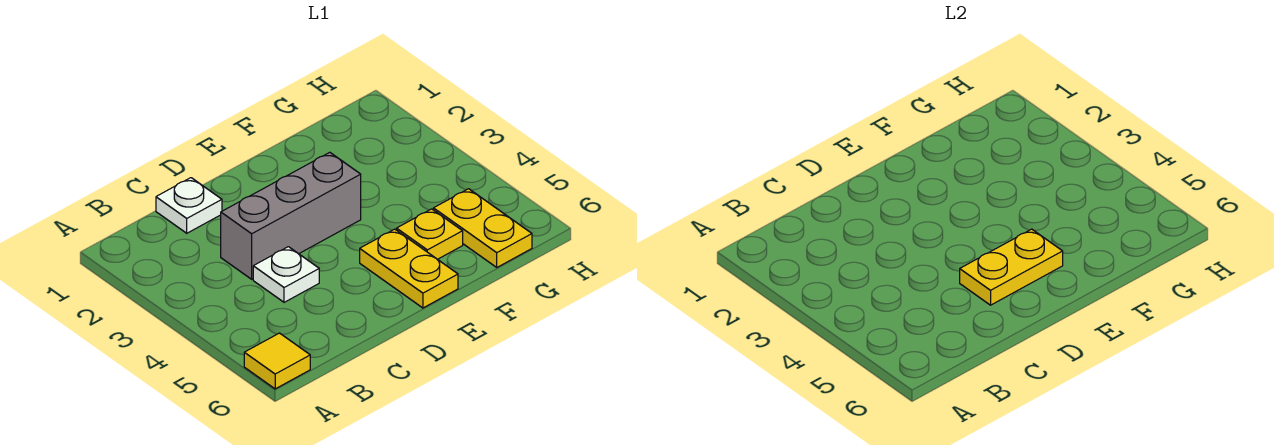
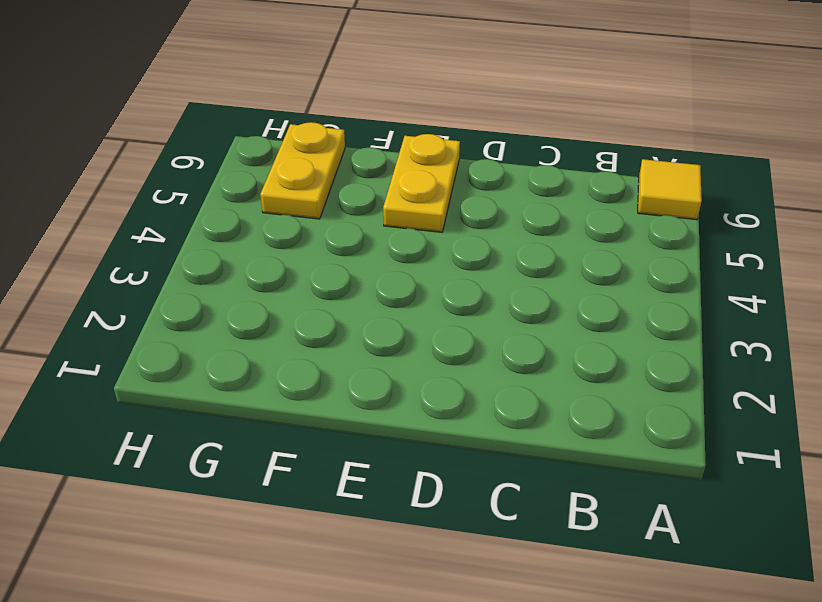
none -> white 1x1 plate [156,178,222,233]
none -> grey 1x3 brick [221,152,361,279]

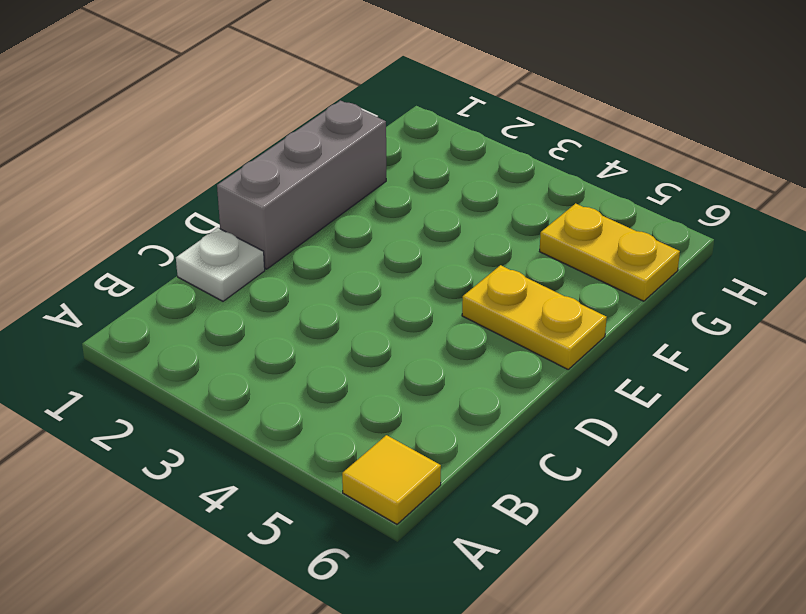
grey 1x3 brick [217,101,386,269] -> grey 1x3 brick moved to [221,152,361,279]
none -> white 1x1 plate [253,247,319,302]
none -> yellow 1x1 plate [397,209,463,259]

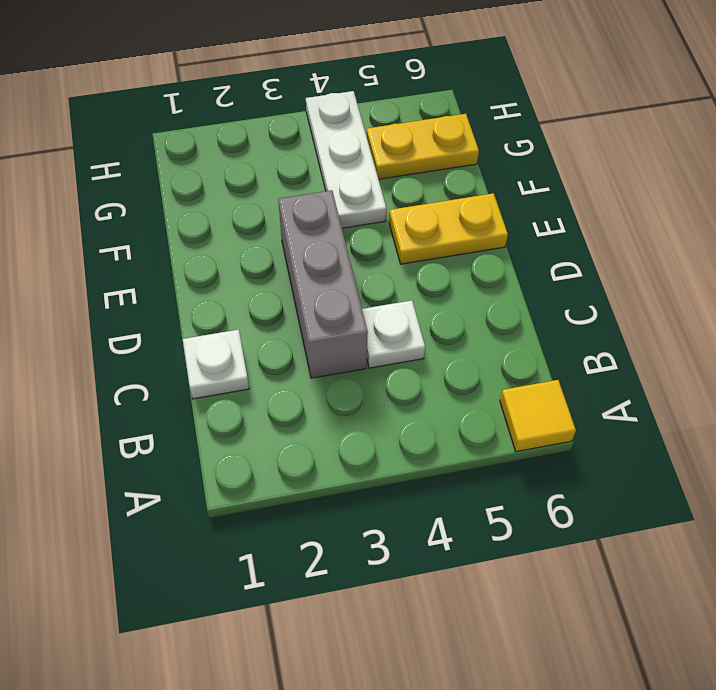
white 1x3 plate [306,91,387,228] -> none
none -> yellow 1x1 plate [397,209,463,259]
none -> yellow 1x2 plate [960,229,1063,305]

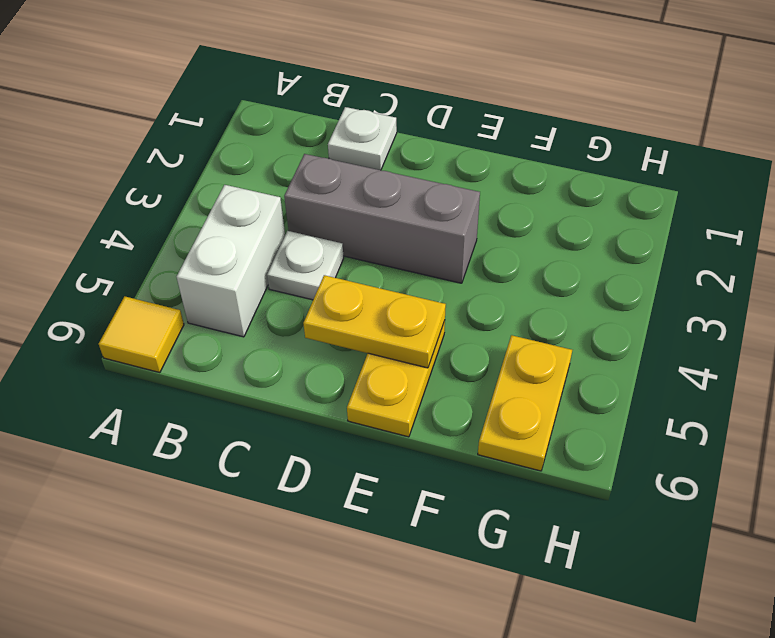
white 1x2 brick [177,185,285,337] -> none
none -> yellow 1x1 plate [397,209,463,259]

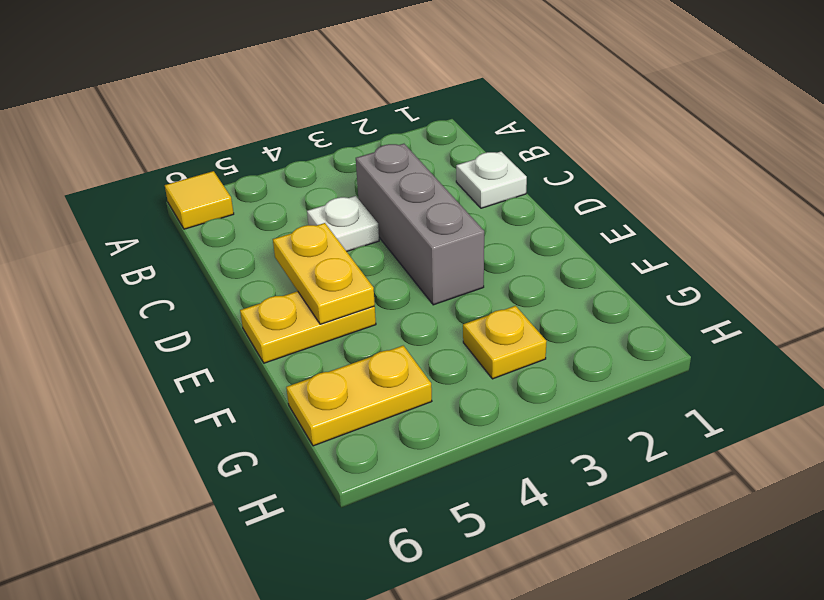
yellow 1x1 plate [463,306,547,379] -> yellow 1x1 plate moved to [397,209,463,259]

